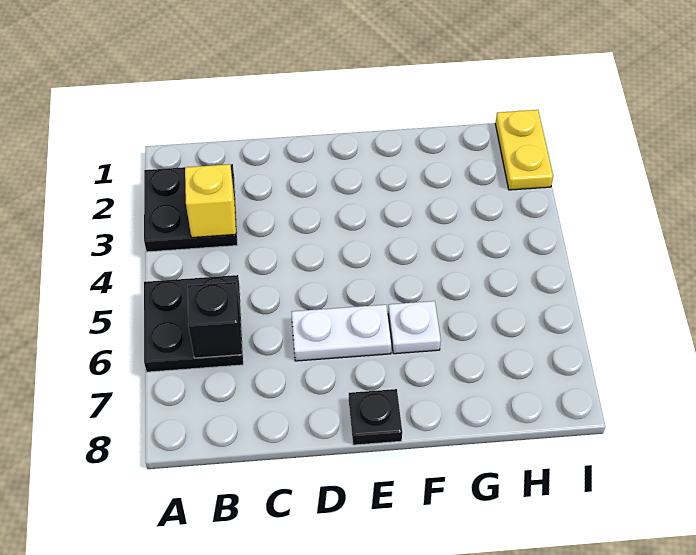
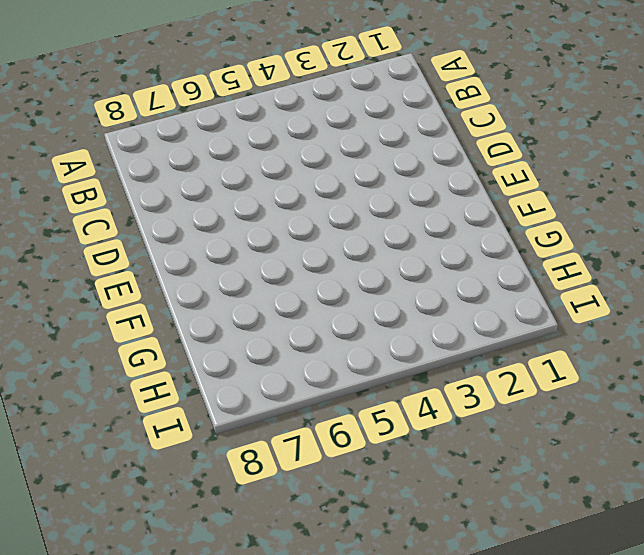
none -> black 2x2 plate [144,164,237,252]
none -> black 2x2 plate [144,275,243,372]

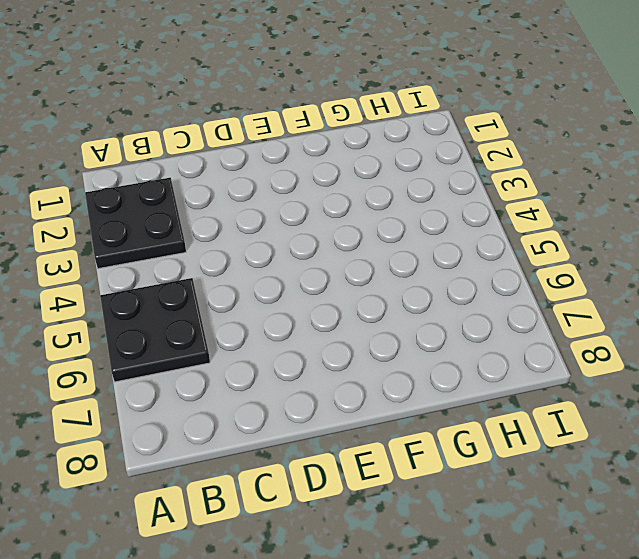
none -> white 1x2 plate [292,305,391,361]
none -> black 1x1 plate [349,389,402,445]

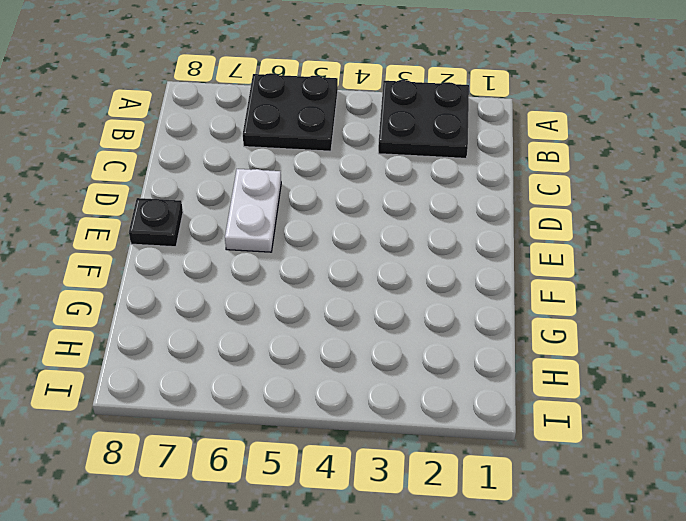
none -> white 1x1 plate [388,301,441,354]
none -> yellow 1x2 plate [495,110,553,190]

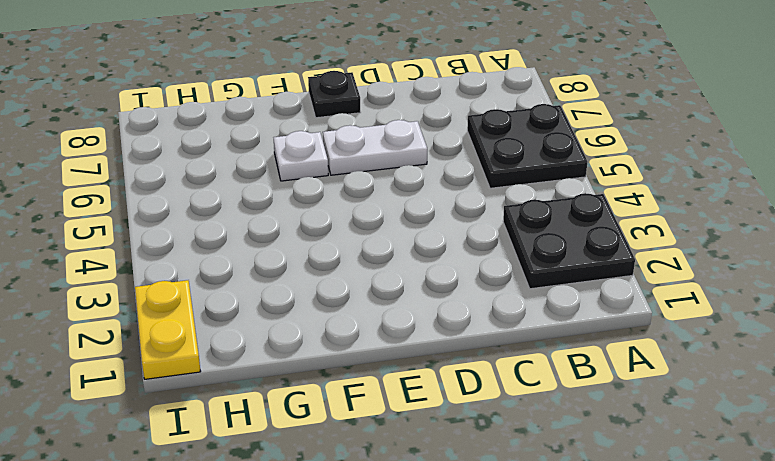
none -> yellow 1x1 brick [185,164,236,238]
none -> black 1x1 brick [188,282,242,358]

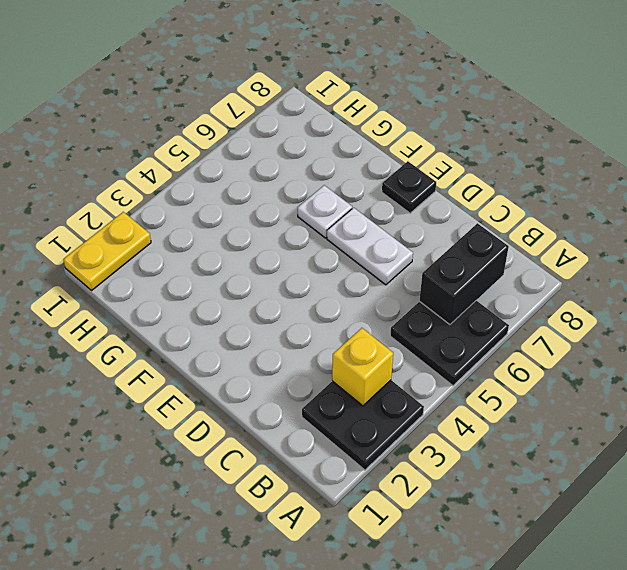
black 1x2 brick [420,223,509,324] -> black 1x1 brick [188,282,242,358]

